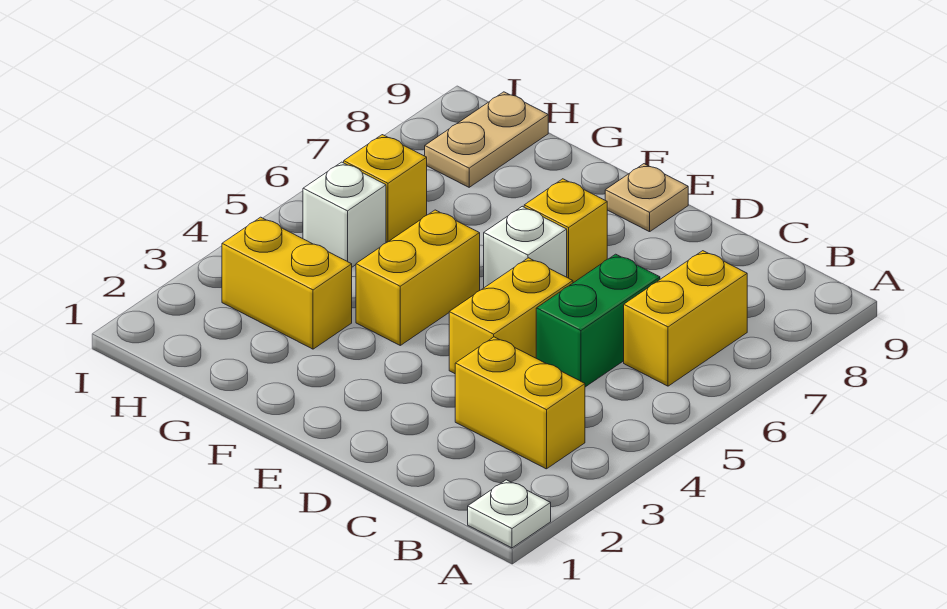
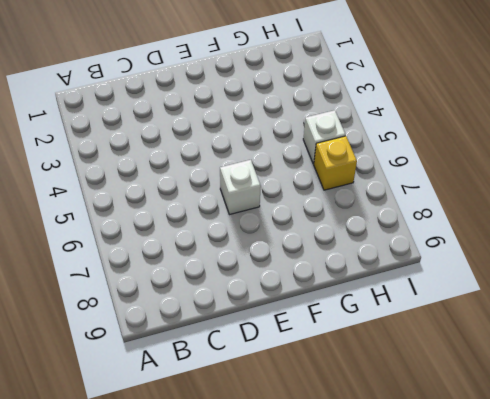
none -> white 1x1 plate [468,480,551,548]
none -> yellow 1x2 brick [455,337,585,469]
none -> yellow 1x2 brick [624,251,747,386]

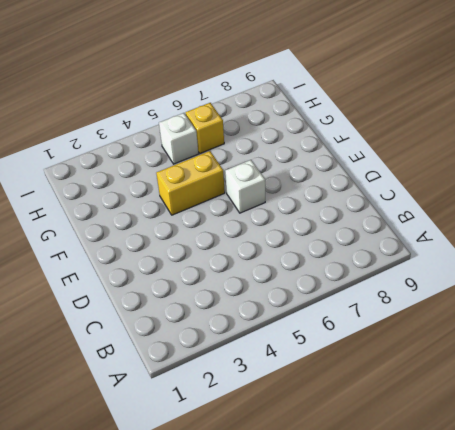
none -> white 1x1 plate [468,480,551,548]
none -> yellow 1x2 brick [455,337,585,469]
none -> yellow 1x2 brick [624,251,747,386]

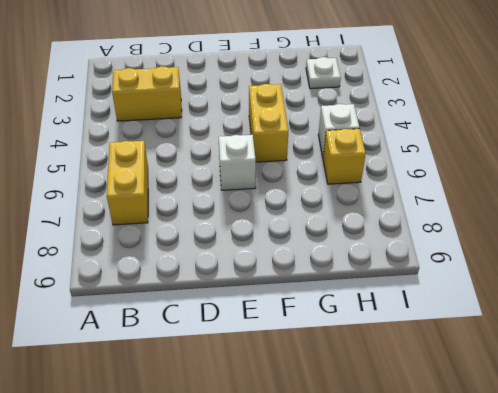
white 1x1 plate [306,57,341,89] -> white 1x1 plate moved to [468,480,551,548]
none -> green 1x2 brick [536,254,660,387]
none -> yellow 1x2 brick [449,258,573,374]
none -> yellow 1x1 brick [524,179,607,283]

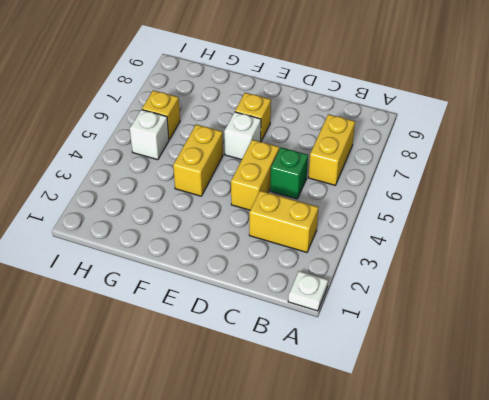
green 1x1 brick [270,147,308,199] -> green 1x2 brick [536,254,660,387]
none -> tan 1x1 plate [605,164,688,232]
none -> yellow 1x2 brick [222,217,352,349]
none -> tan 1x2 plate [425,92,548,187]

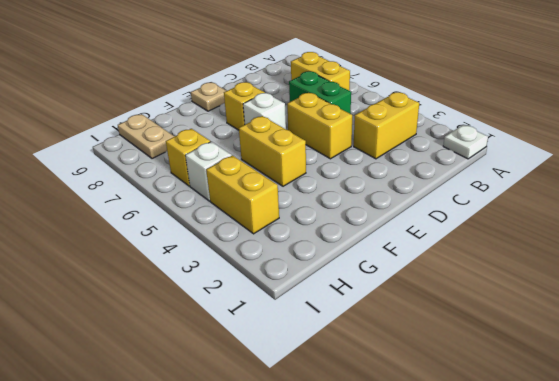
yellow 1x2 brick [206,156,279,234] -> yellow 1x2 brick turned to [222,217,352,349]

